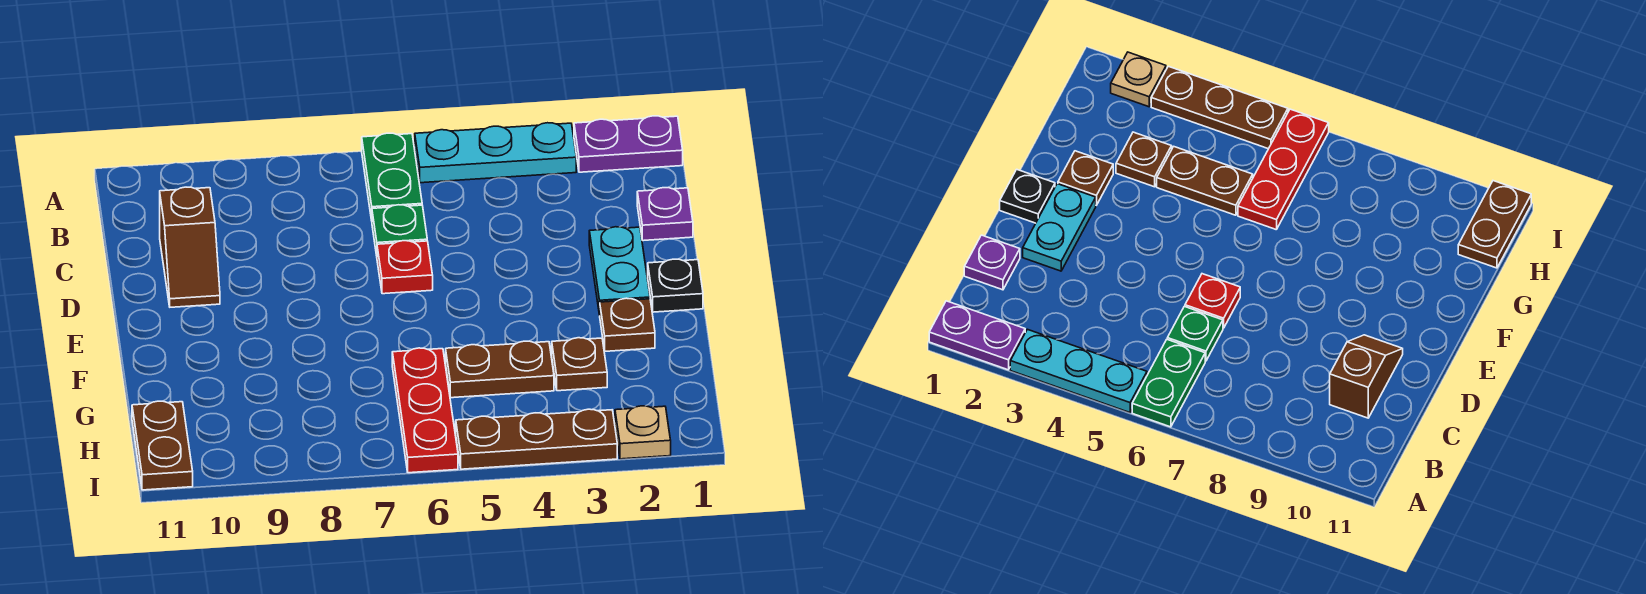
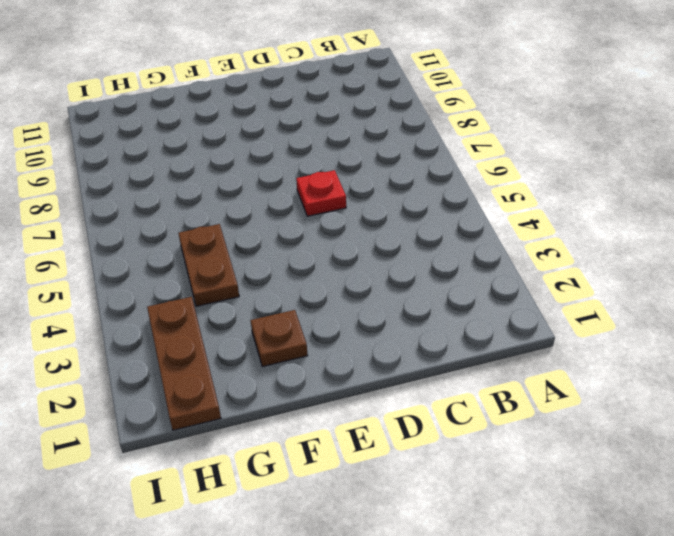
brown 1x3 plate [147,297,221,430] -> brown 1x3 plate moved to [456,409,617,469]
none -> purple 1x2 plate [574,116,683,172]
none -> cyan 1x3 plate [414,123,576,183]
none -> green 1x2 plate [362,133,422,220]

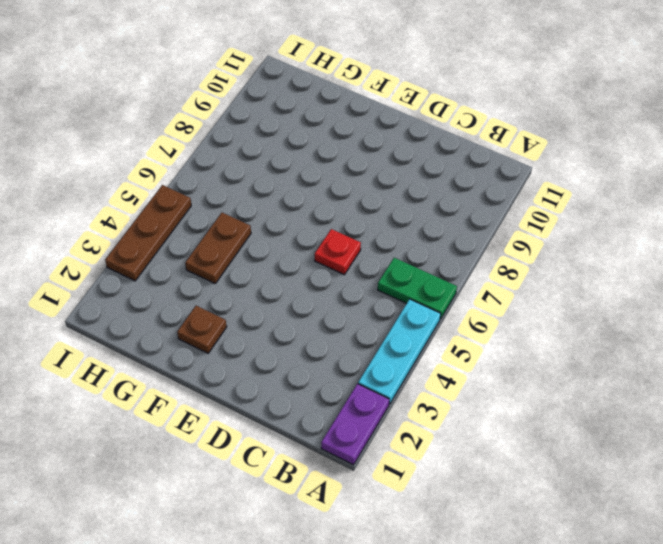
none -> purple 1x1 plate [637,188,693,241]
none -> green 1x1 plate [372,205,427,256]
none -> brown 1x2 slope [160,187,220,307]

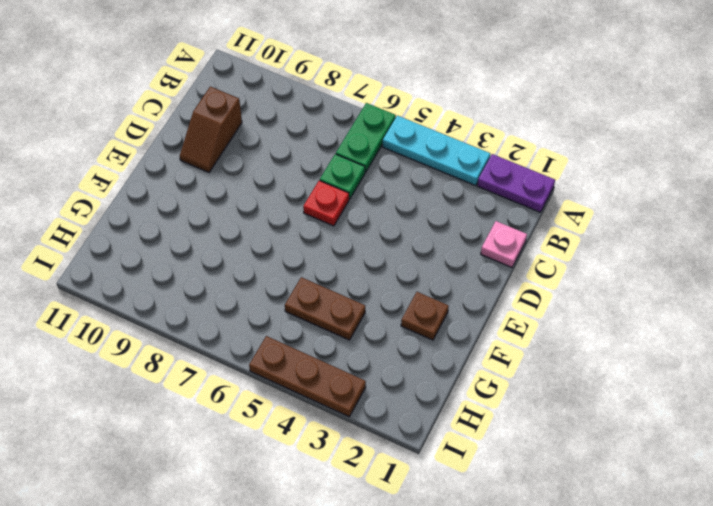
pink 1x1 plate [481,221,527,268] -> purple 1x1 plate [637,188,693,241]
none -> cyan 1x2 plate [589,227,650,315]
none -> black 1x1 plate [648,259,703,312]
none -> brown 1x1 plate [552,338,607,391]

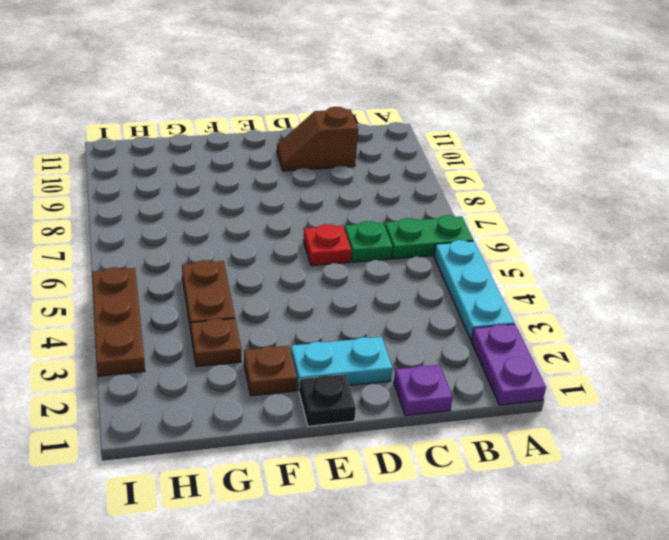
none -> red 1x3 plate [392,348,458,473]
none -> brown 1x2 plate [132,401,193,490]
none -> tan 1x1 plate [615,406,671,459]

